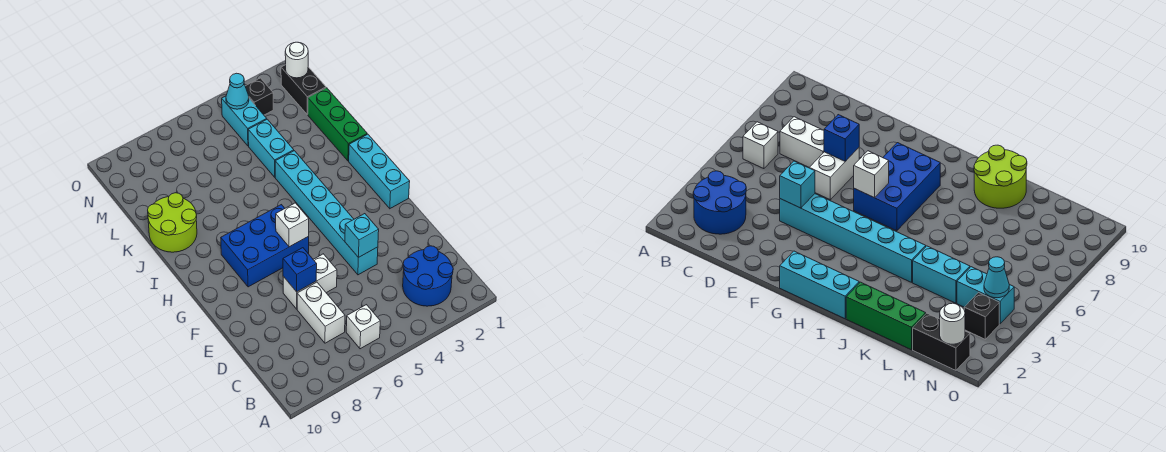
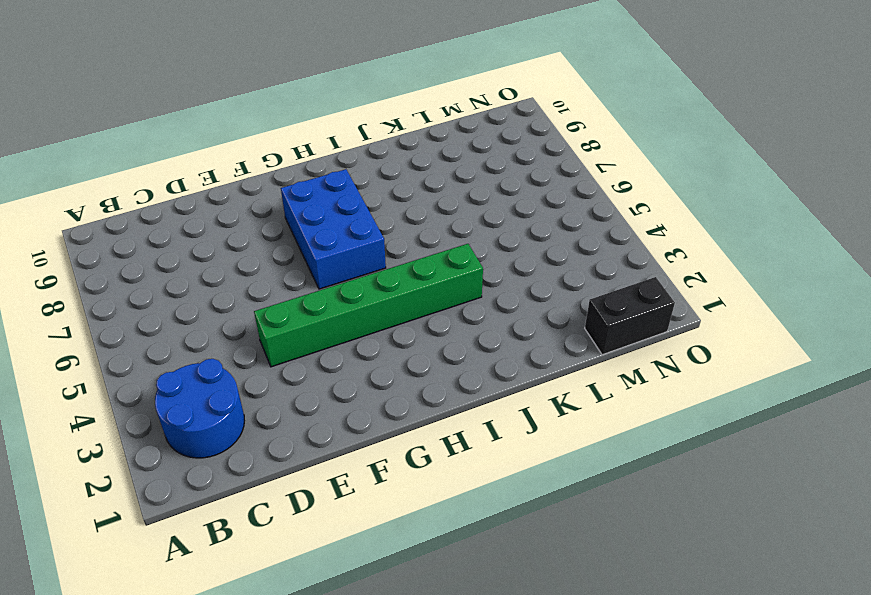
green 1x6 brick [254,244,483,367] -> cyan 1x6 brick [275,151,378,275]
none -> white 1x1 brick [346,305,380,349]
none -> white 1x2 brick [297,282,345,343]
none -> white 1x2 brick [283,254,337,309]

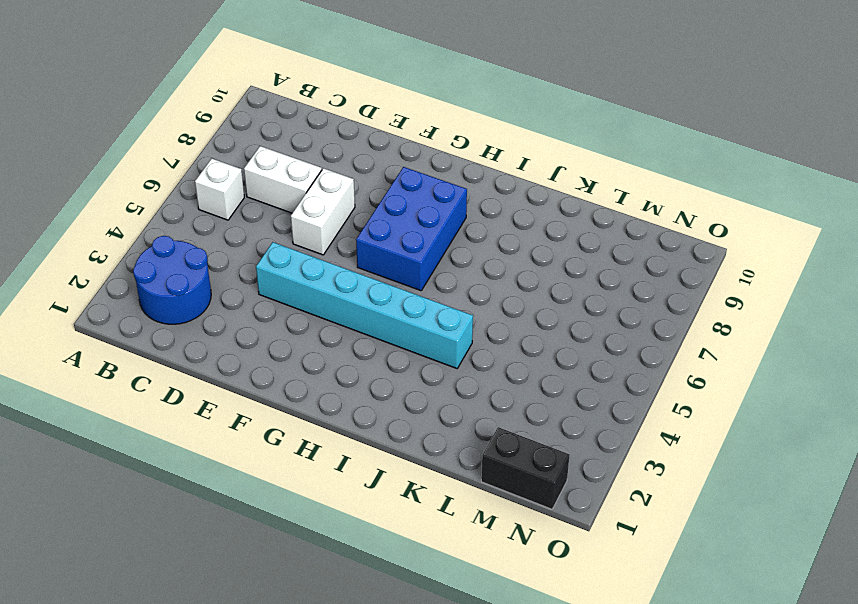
none -> cyan 1x3 brick [349,134,410,208]
none -> green 1x3 brick [308,88,367,161]
none -> lime 2x2 round brick [148,193,197,252]

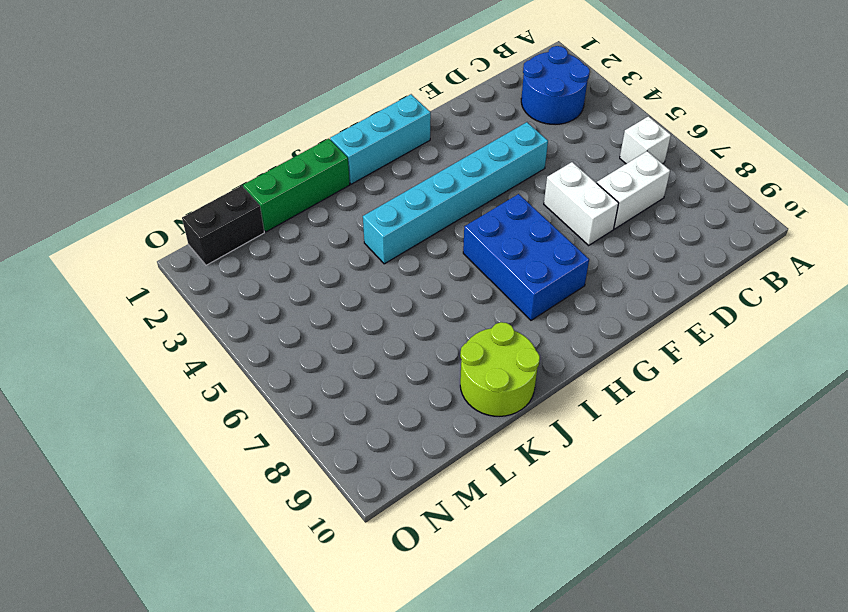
none -> cyan 1x2 brick [248,119,294,177]
none -> cyan 1x2 brick [222,96,267,146]
none -> black 1x1 brick [245,78,273,115]

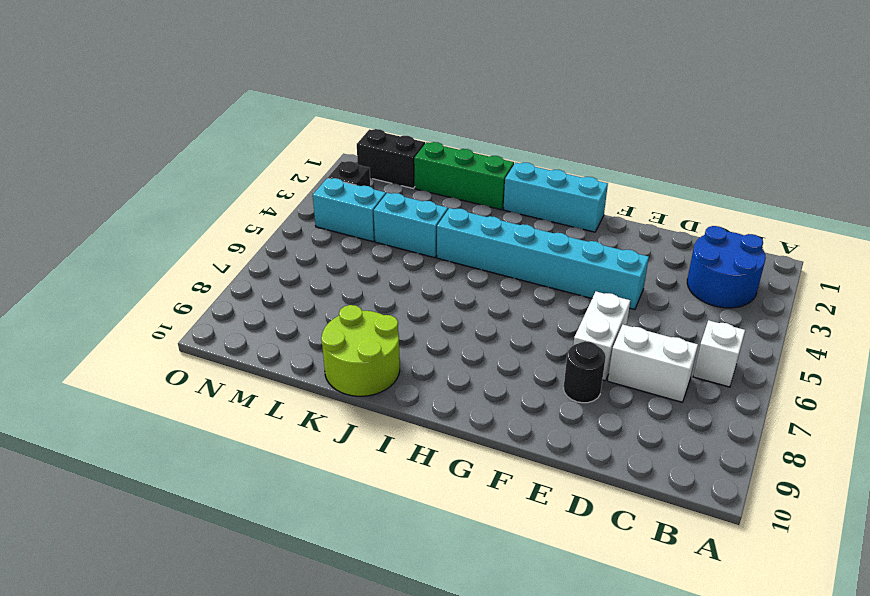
black 1x1 round brick [563,341,606,403] -> none
none -> blue 2x3 brick [221,205,309,287]
none -> cyan 1x1 brick [345,214,379,258]
none -> blue 1x1 brick [283,248,317,292]

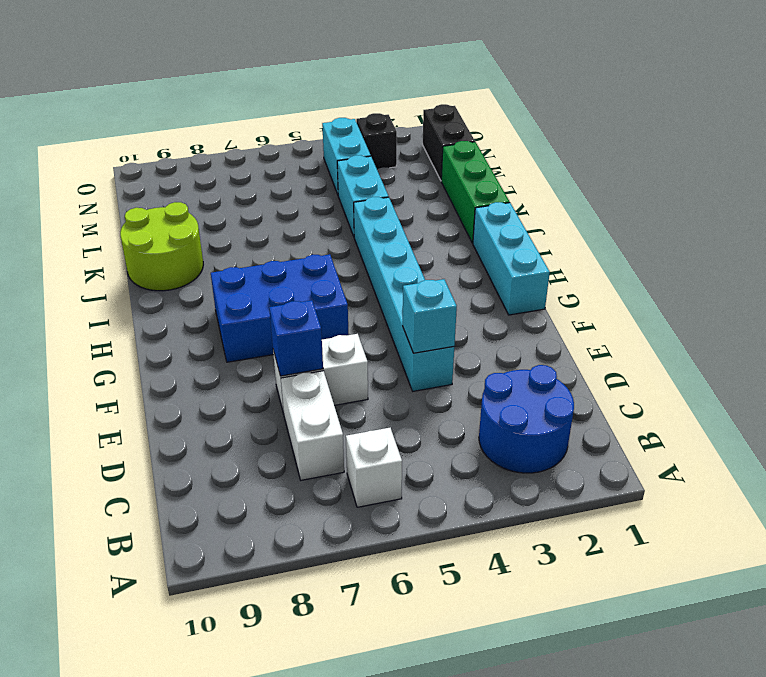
none -> white 1x1 brick [276,203,309,247]
none -> white 1x1 round brick [285,42,308,78]
none -> cyan 1x1 cone [226,73,249,109]

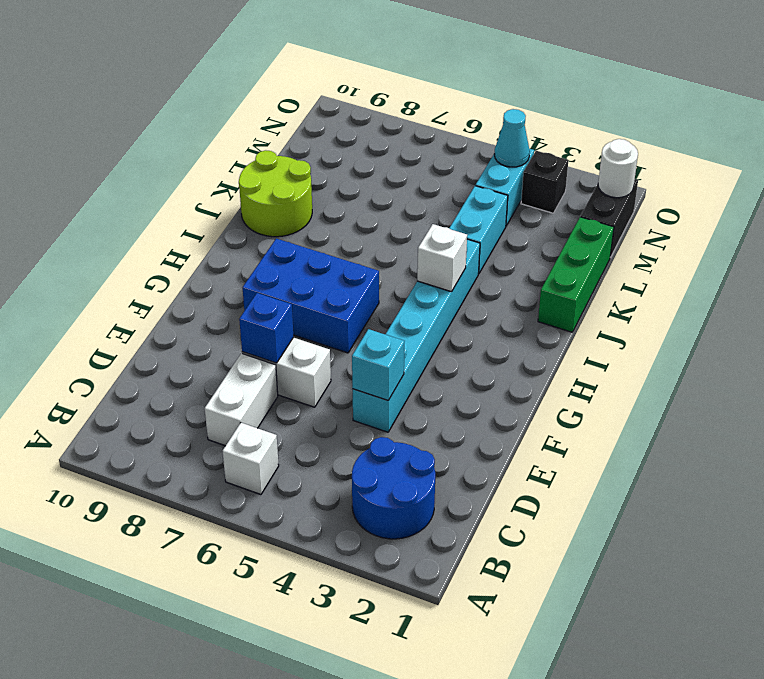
white 1x1 brick [417,224,467,292] -> white 1x1 brick moved to [276,203,309,247]
none -> cyan 1x3 brick [349,134,410,208]

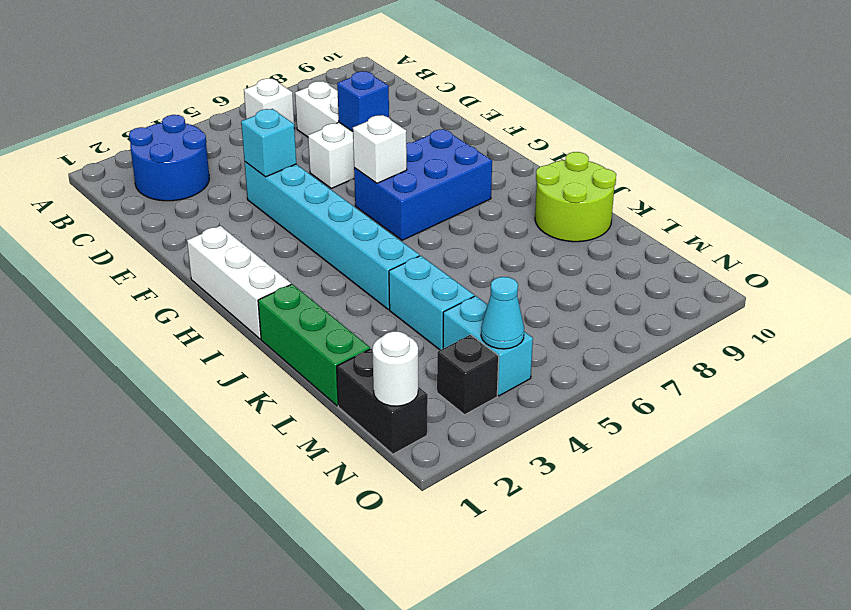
white 1x3 brick [187,226,291,339] -> cyan 1x3 brick [349,134,410,208]

